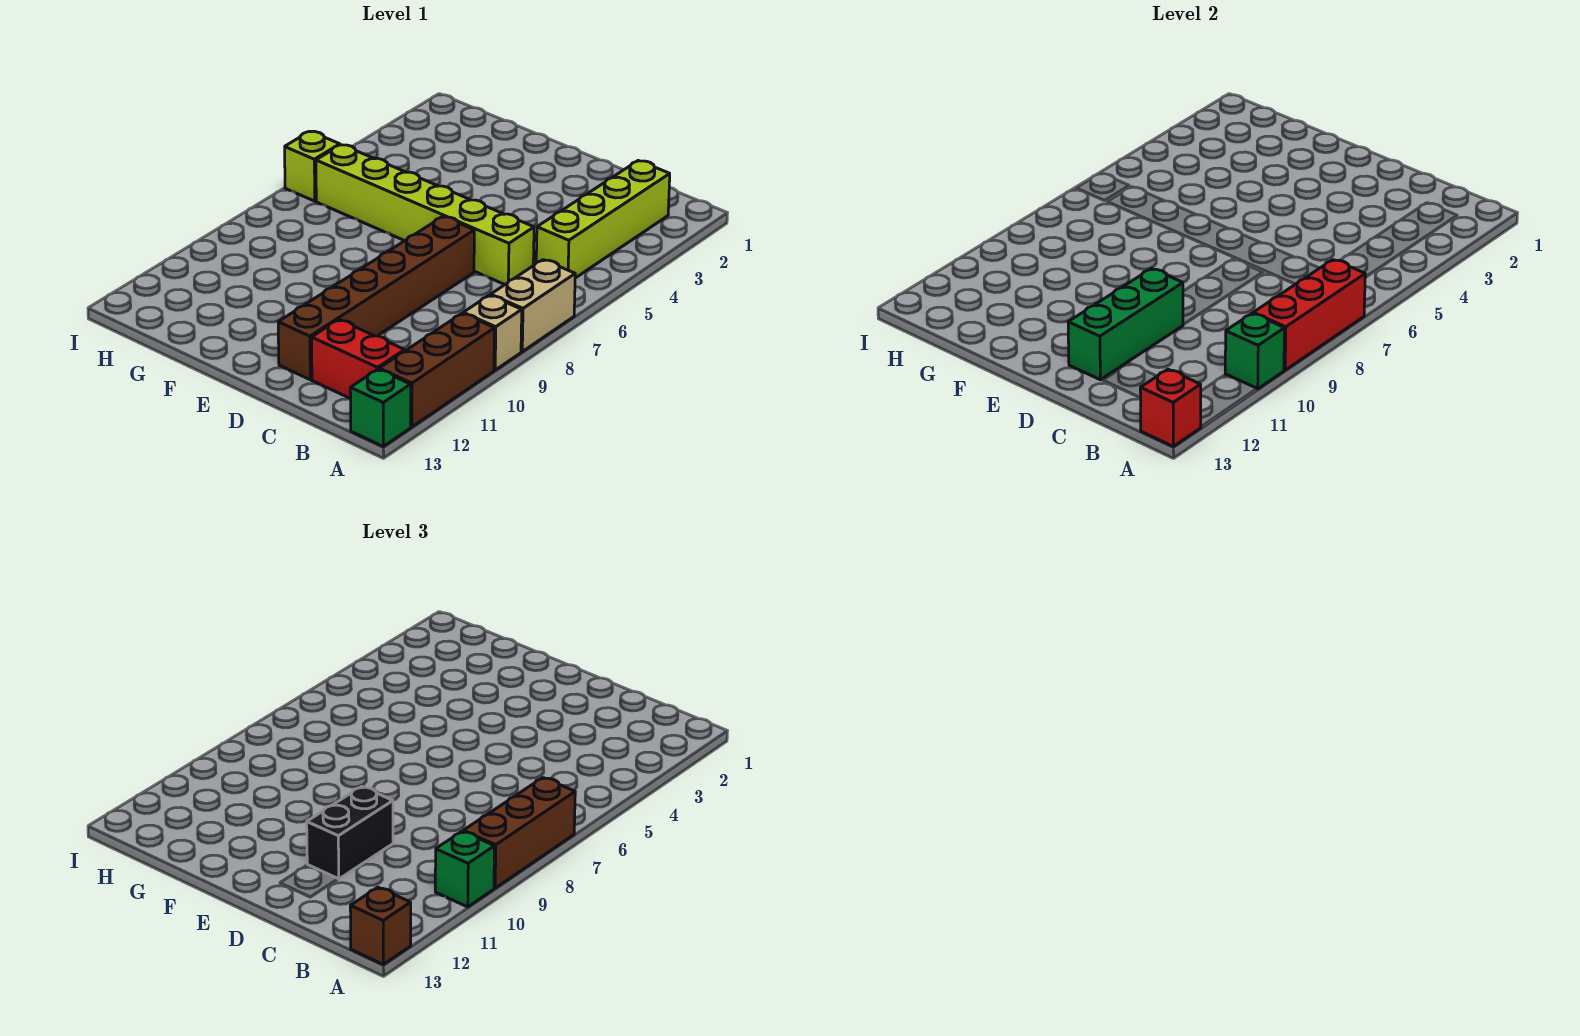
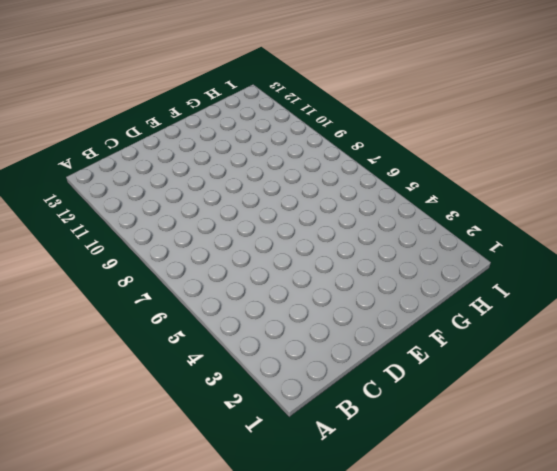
none -> tan 1x2 brick [491,260,575,352]
none -> tan 1x1 brick [463,295,522,370]
none -> brown 1x3 brick [379,313,495,427]

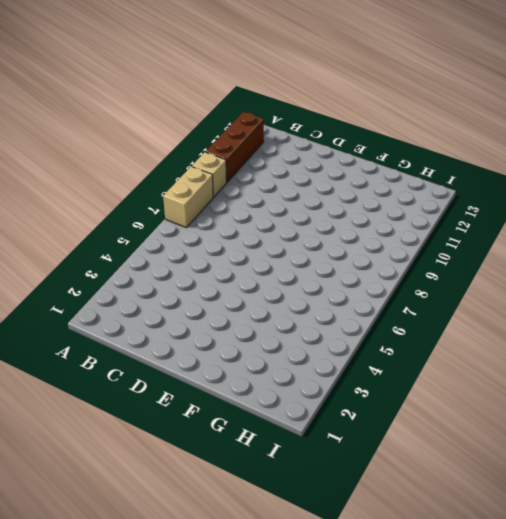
none -> green 1x1 brick [350,369,411,446]
none -> lime 1x4 brick [536,161,670,278]
none -> red 1x2 brick [311,320,405,399]

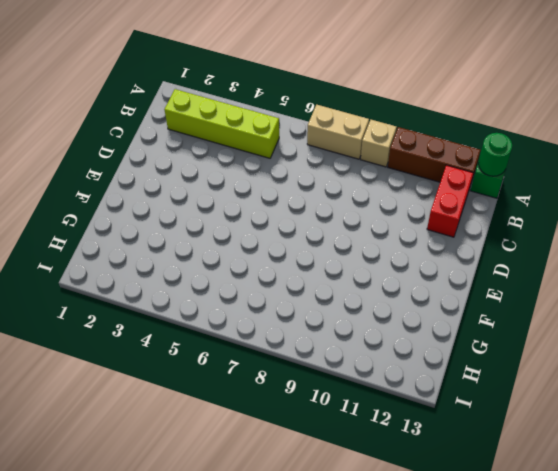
green 1x1 round brick [478,133,512,176] -> red 1x1 brick [1140,369,1201,446]
none -> lime 1x6 brick [316,145,534,284]
none -> brown 1x6 brick [278,216,474,380]
none -> lime 1x1 brick [285,131,340,201]

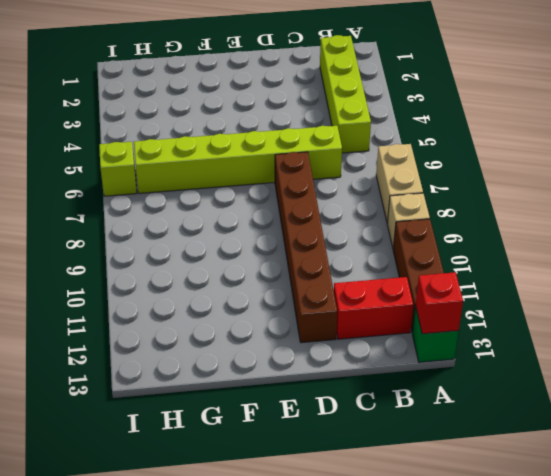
none -> red 1x3 brick [1253,260,1365,370]
none -> green 1x1 brick [1225,313,1285,389]
none -> green 1x3 brick [1068,269,1183,380]

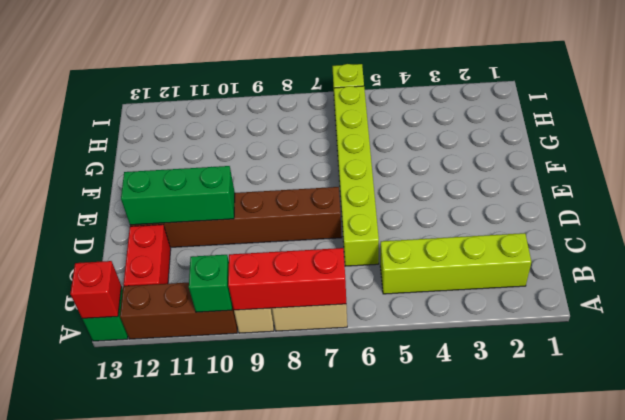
none -> brown 1x3 brick [463,778,575,888]
none -> green 1x1 brick [435,831,495,907]
none -> brown 1x1 brick [350,887,411,964]

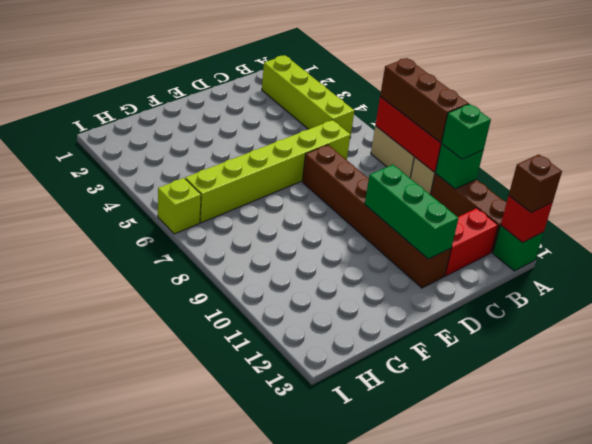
none -> black 1x2 brick [307,787,393,879]

